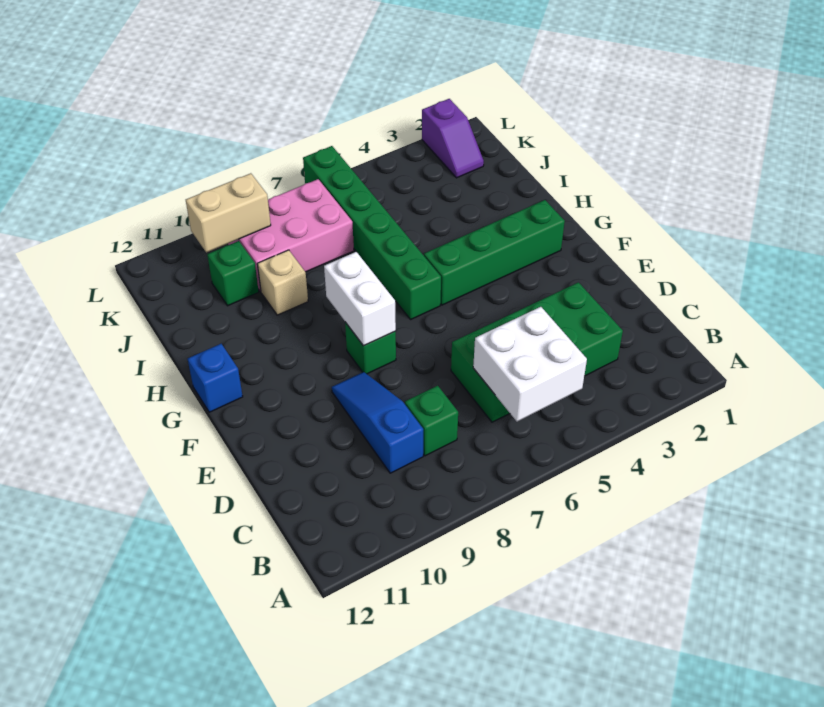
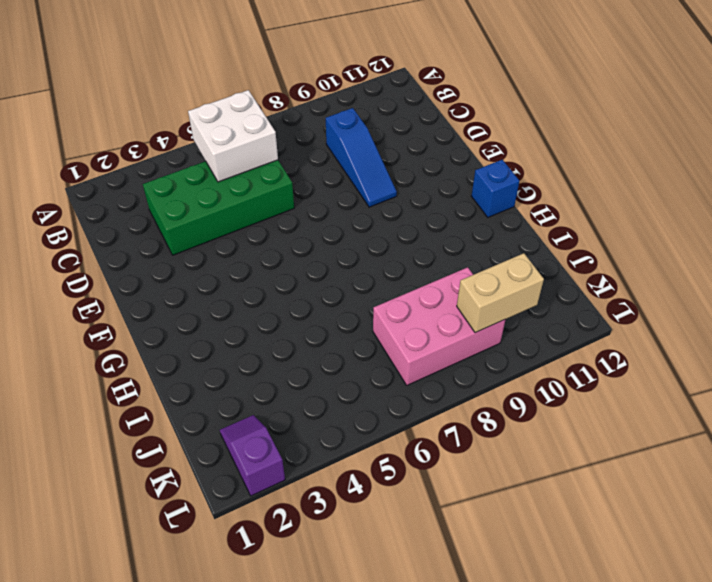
none -> green 1x1 brick [405,386,458,456]
none -> green 1x1 brick [345,322,396,374]
none -> green 1x4 brick [424,200,565,305]

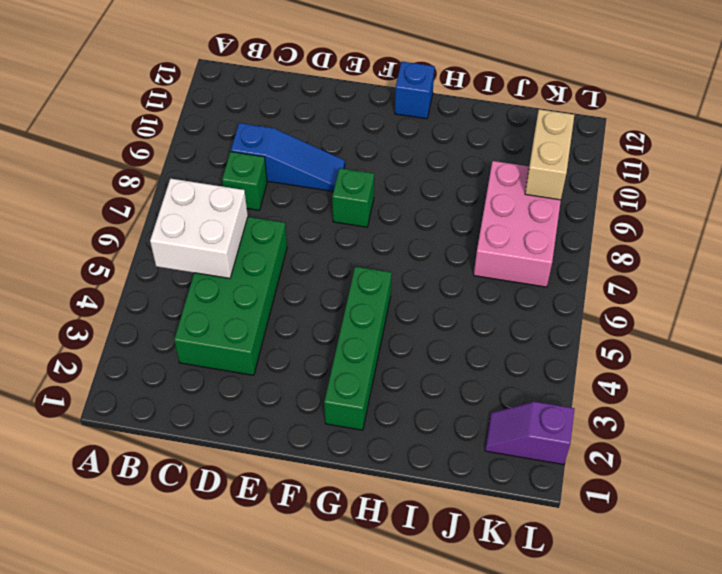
none -> green 1x6 brick [303,146,441,320]
none -> tan 1x1 brick [257,250,308,315]
none -> green 1x1 brick [207,241,259,306]

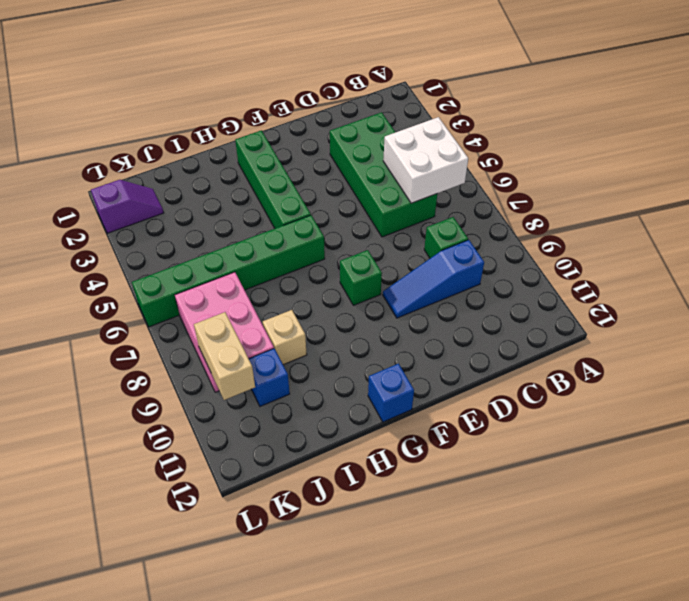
blue 1x1 brick [249,349,290,406] -> green 1x1 brick [207,241,259,306]
none -> white 1x2 brick [324,252,396,346]

